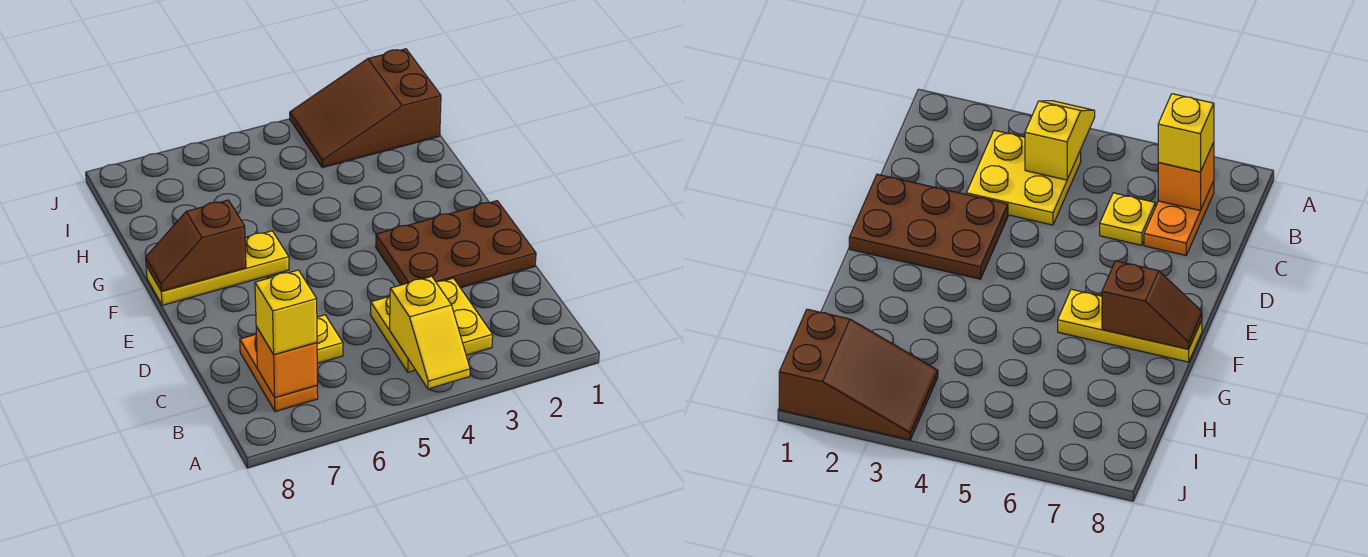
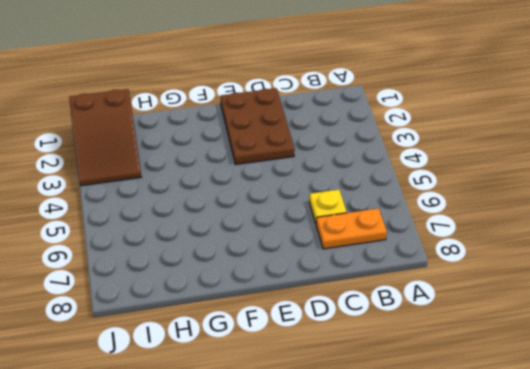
none -> yellow 2x2 plate [371,278,493,372]
none -> yellow 1x3 plate [146,231,289,305]

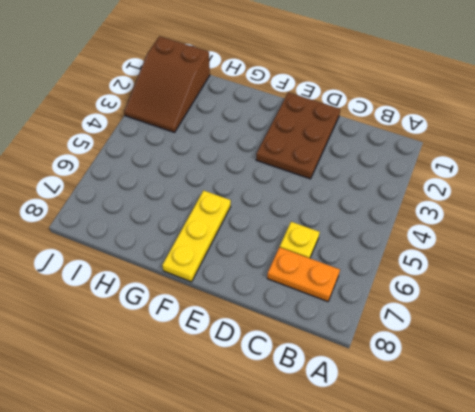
none -> yellow 2x2 plate [371,278,493,372]
none -> yellow 1x2 slope [390,276,470,389]

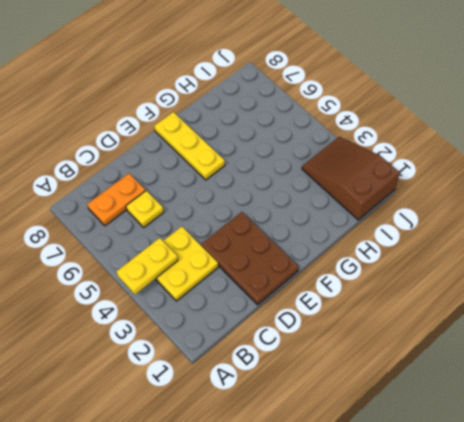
yellow 1x2 plate [116,238,178,294] -> yellow 1x2 slope [390,276,470,389]
none -> orange 1x1 brick [256,327,317,397]
none -> brown 1x2 slope [146,200,246,291]

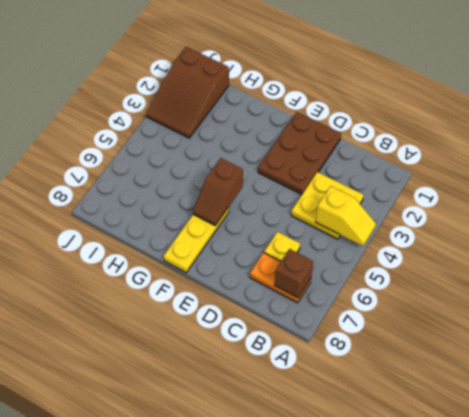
brown 1x1 brick [275,249,313,298] -> orange 1x1 brick [256,327,317,397]
brown 1x2 slope [193,158,243,225] -> brown 1x2 slope moved to [146,200,246,291]
none -> yellow 1x1 brick [255,270,317,355]

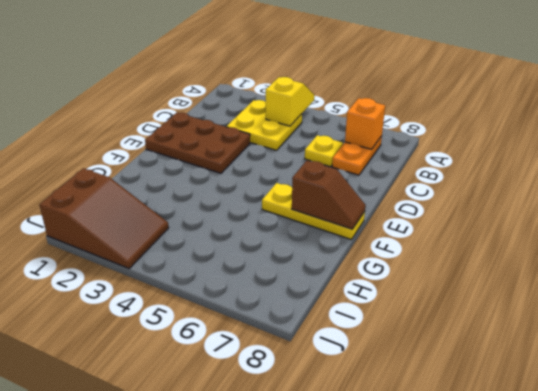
none -> yellow 1x1 brick [255,270,317,355]

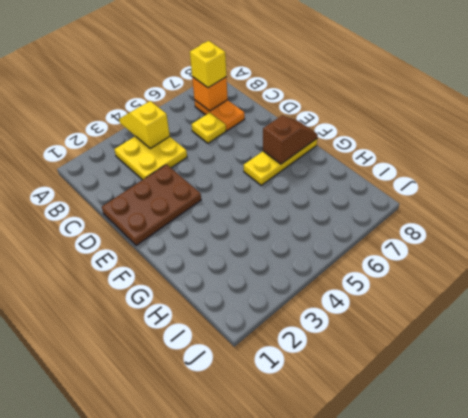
none -> brown 2x3 slope [290,49,441,168]

